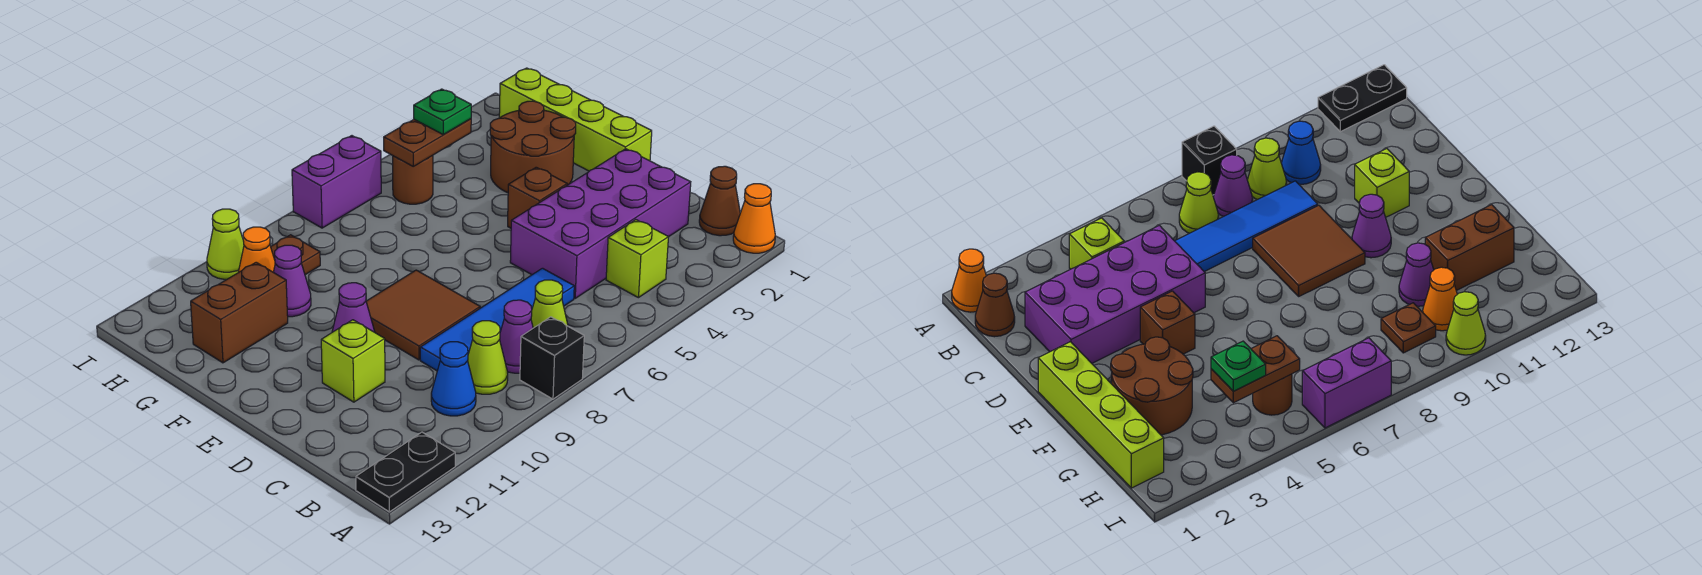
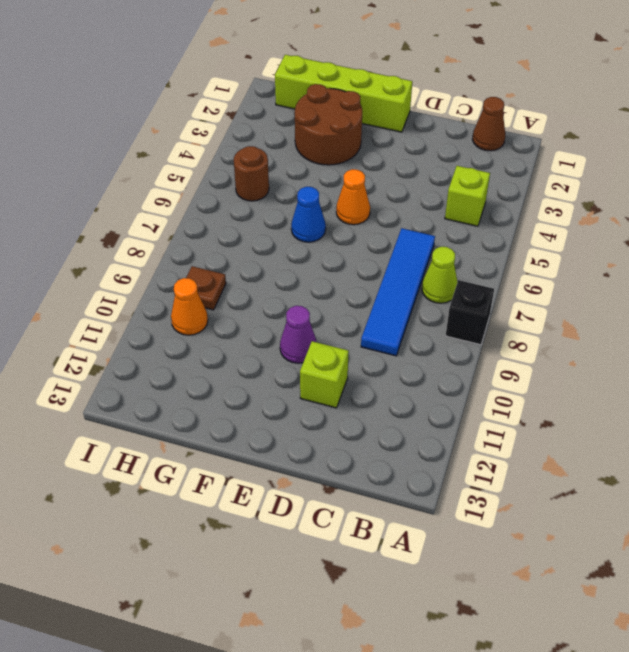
orange 1x1 cone [336,169,370,225] -> orange 1x1 cone moved to [733,184,775,253]
blue 1x1 cone [291,187,326,242] -> blue 1x1 cone moved to [431,342,476,416]
none -> black 1x2 plate [356,432,455,512]
none -> purple 1x1 cone [500,300,533,373]
none -> lime 1x1 cone [468,321,508,394]

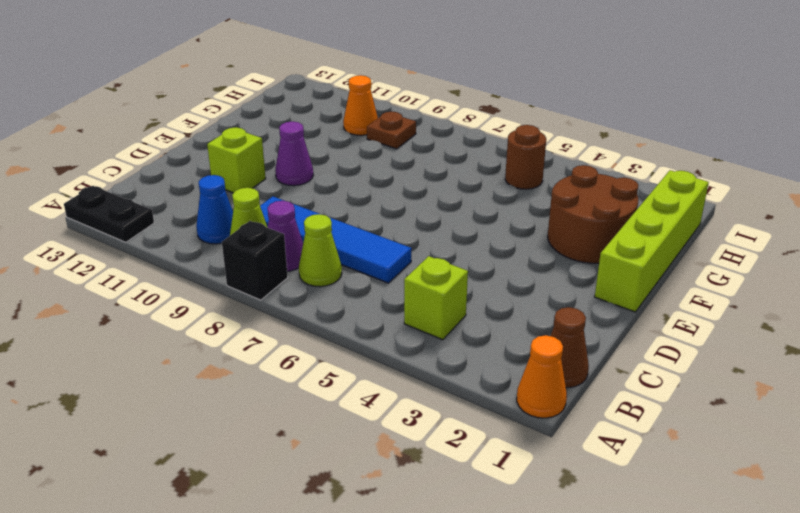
none -> purple 2x4 brick [510,149,691,298]
none -> brown 2x2 tile [366,270,480,360]
none -> brown 1x1 brick [508,167,567,228]

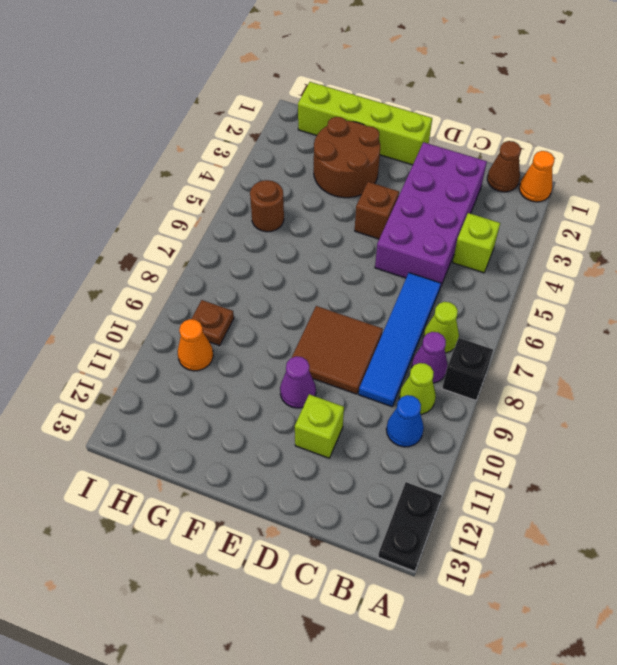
none -> purple 1x1 cone [273,245,311,317]
none -> brown 1x2 brick [191,262,288,363]
none -> purple 1x2 brick [292,136,381,228]

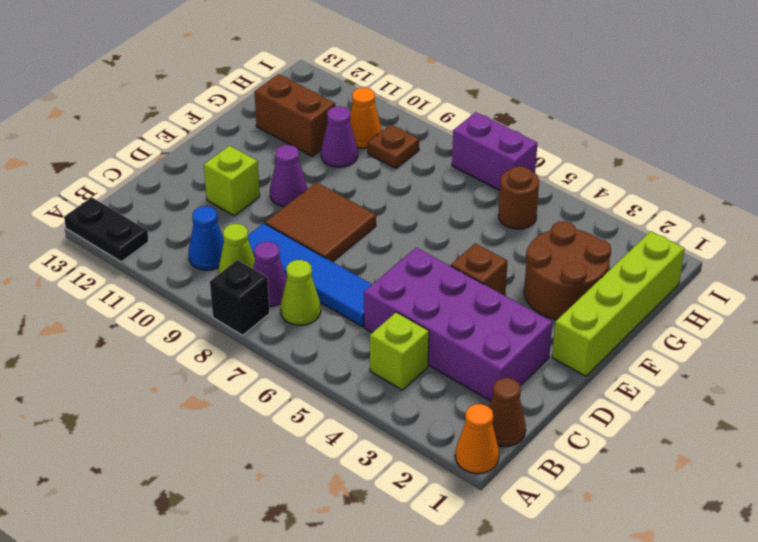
none -> lime 1x1 cone [207,209,244,279]
none -> brown 1x2 plate [384,119,471,166]
none -> green 1x1 plate [414,89,471,134]

